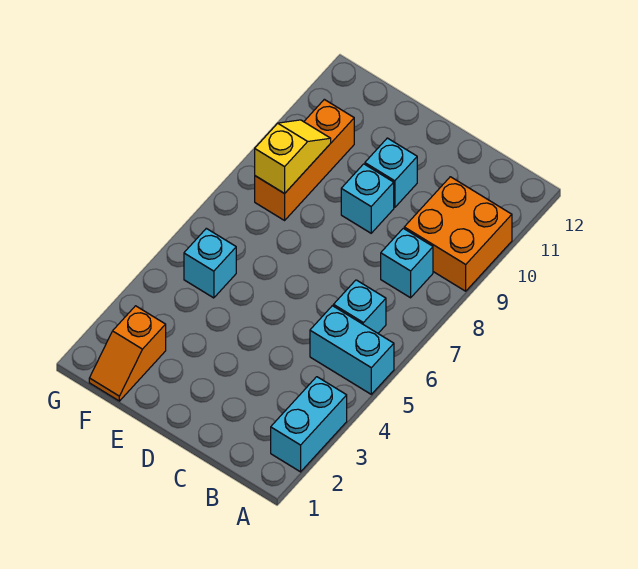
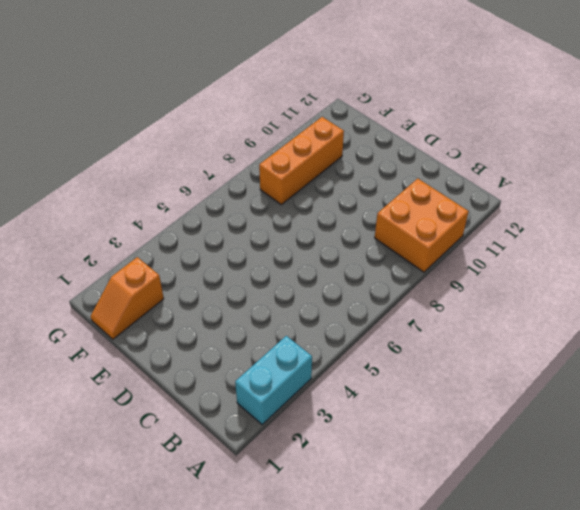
none -> cyan 1x2 brick [310,306,394,394]
none -> cyan 1x1 brick [333,280,386,333]

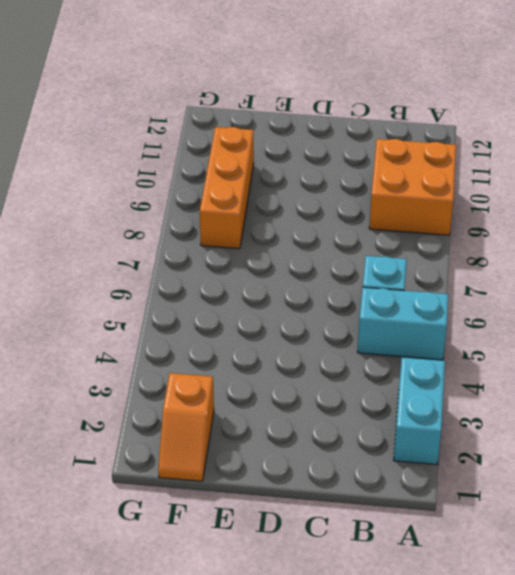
none -> cyan 1x1 brick [381,228,433,298]
none -> cyan 1x1 brick [341,164,394,233]

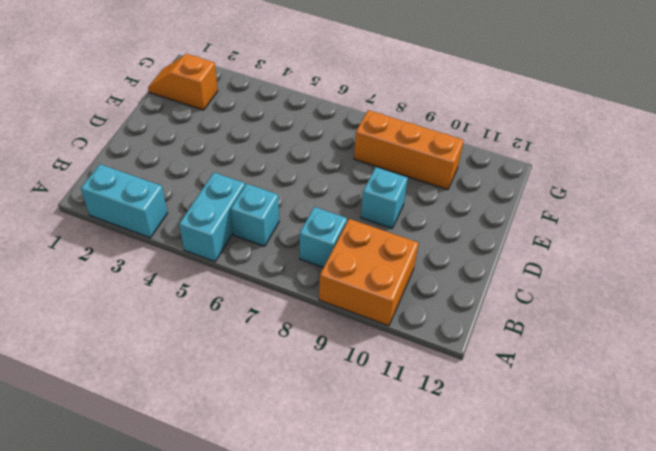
none -> cyan 1x1 brick [365,138,417,208]
none -> cyan 1x1 brick [184,228,236,298]

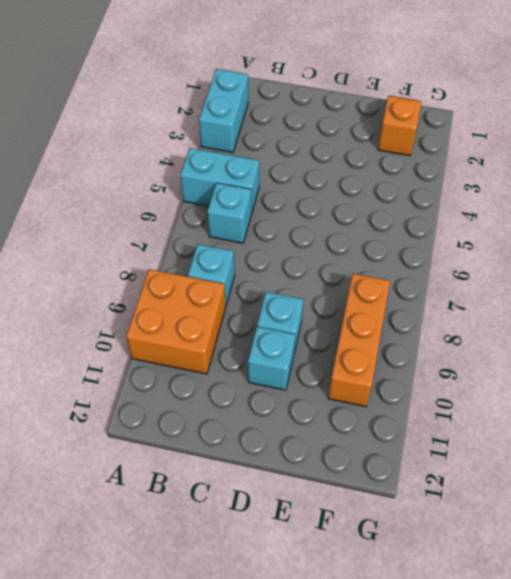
none -> cyan 1x1 brick [184,228,236,298]
none -> yellow 1x2 slope [255,120,331,194]

